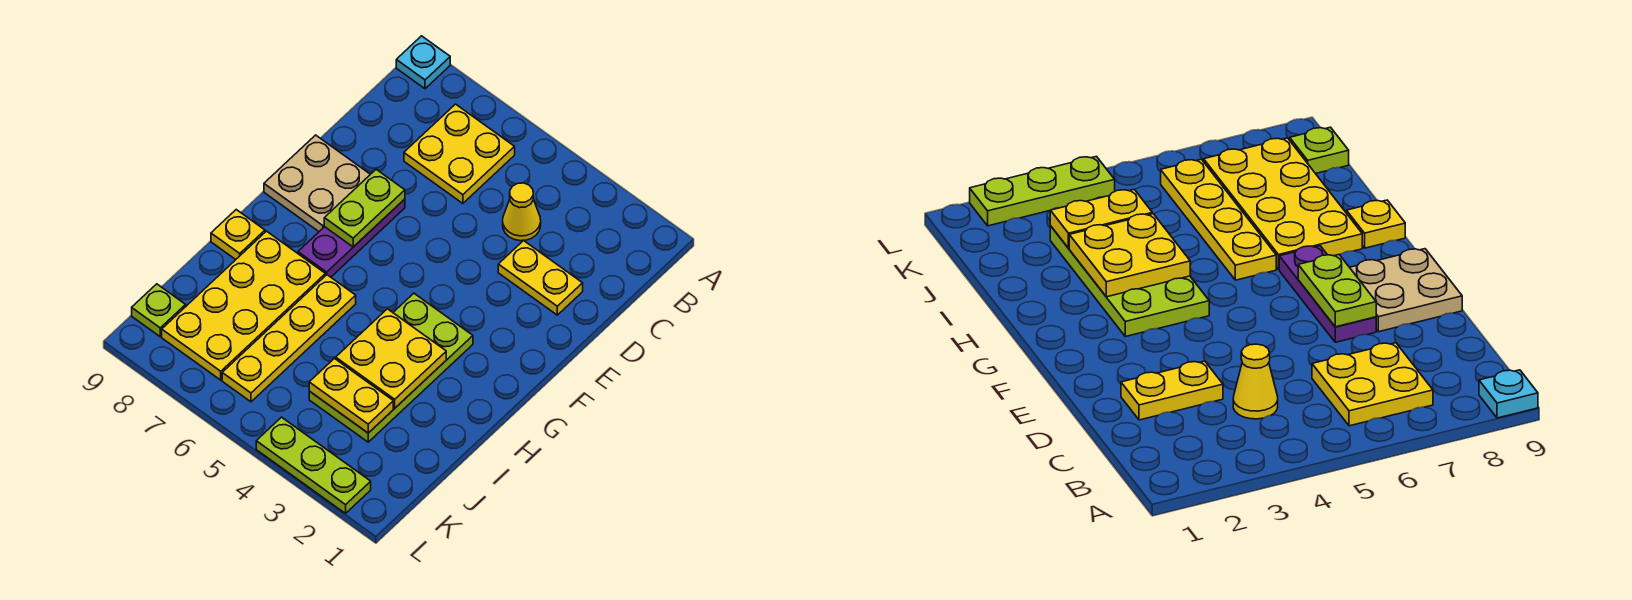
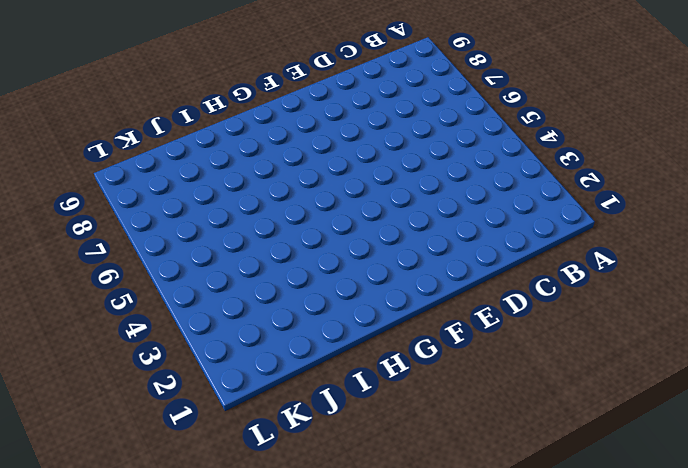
none -> cyan 1x1 plate [396,36,450,89]
none -> yellow 2x2 plate [404,104,515,203]
none -> yellow 1x1 cone [503,183,541,241]

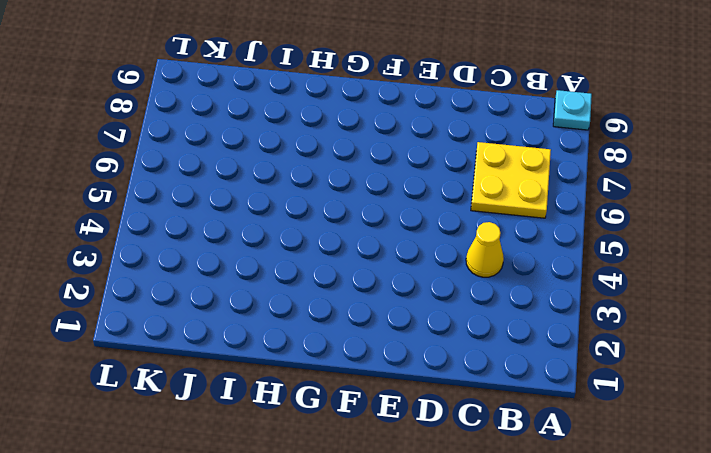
none -> yellow 1x2 plate [498,240,583,315]
none -> purple 1x3 plate [298,199,405,277]
none -> tan 2x2 plate [264,135,370,231]

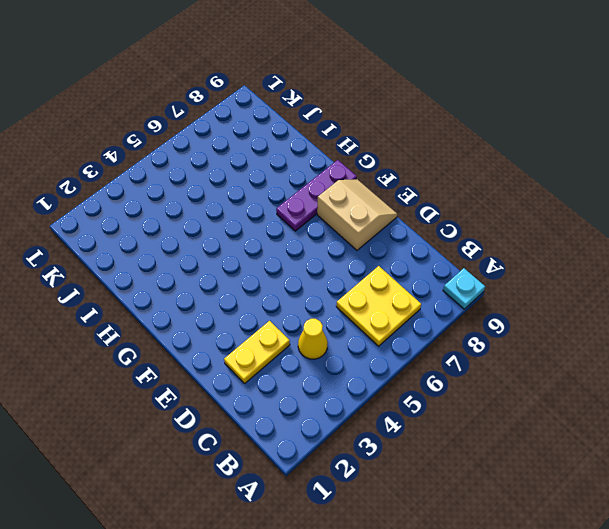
tan 2x2 slope [317,179,397,250] -> tan 2x2 plate [264,135,370,231]
purple 1x3 plate [276,160,357,231] -> purple 1x3 plate turned to [298,199,405,277]
none -> lime 2x4 plate [309,293,473,442]
none -> yellow 1x4 plate [222,275,356,402]
none -> yellow 2x4 plate [162,231,325,380]

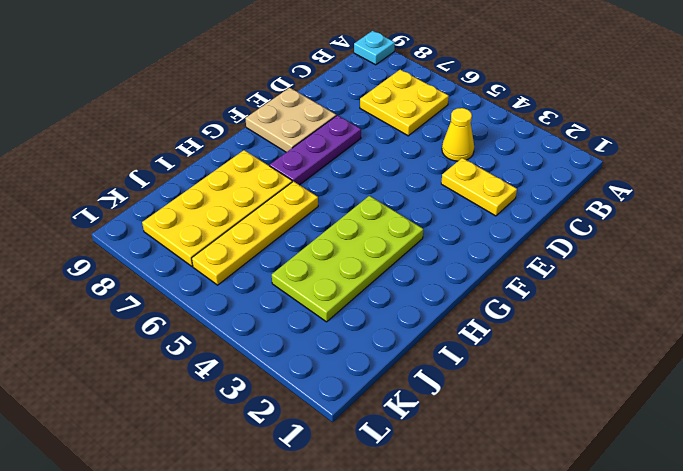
none -> yellow 1x1 plate [211,210,265,260]
none -> lime 1x1 plate [132,284,186,337]
none -> lime 1x3 plate [256,417,371,513]

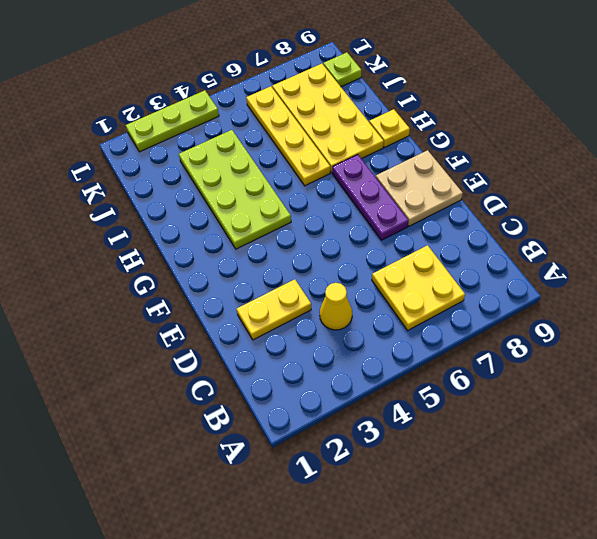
none -> cyan 1x1 plate [396,36,450,89]
none -> lime 1x2 plate [324,169,405,247]
none -> yellow 2x2 plate [336,309,446,408]

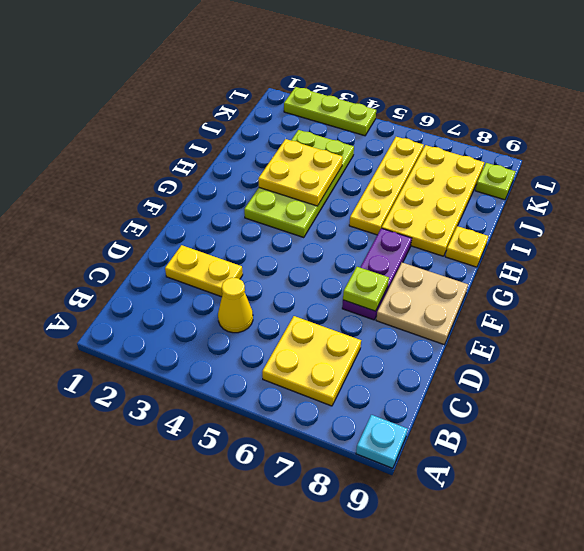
lime 1x1 plate [343,267,389,311] -> lime 1x2 plate [324,169,405,247]
none -> yellow 1x2 plate [309,359,393,433]

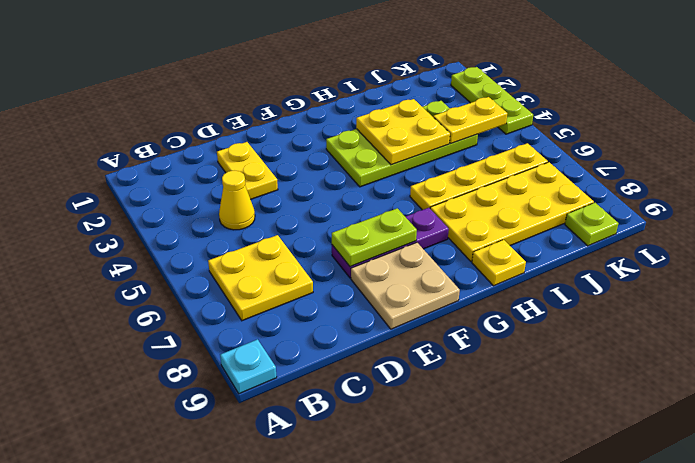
yellow 1x2 plate [433,97,507,143] -> yellow 1x2 plate turned to [309,359,393,433]

